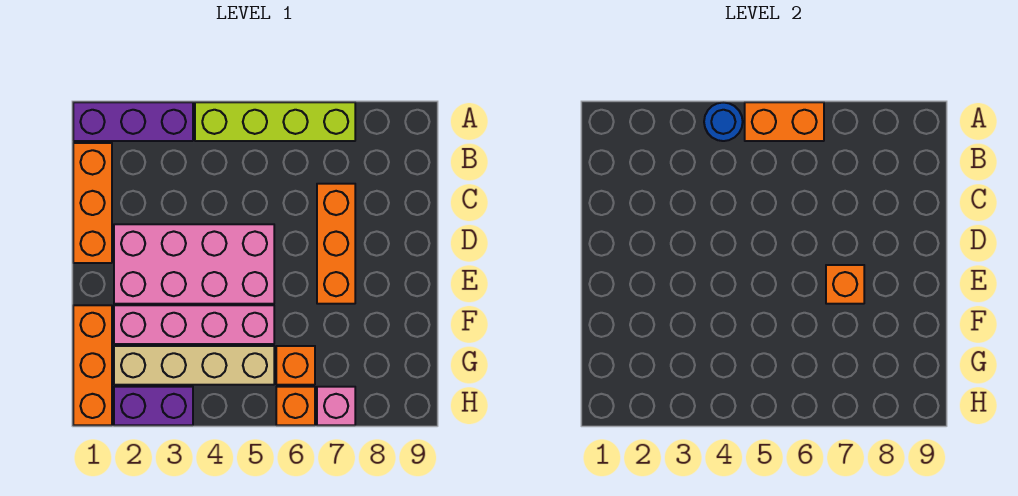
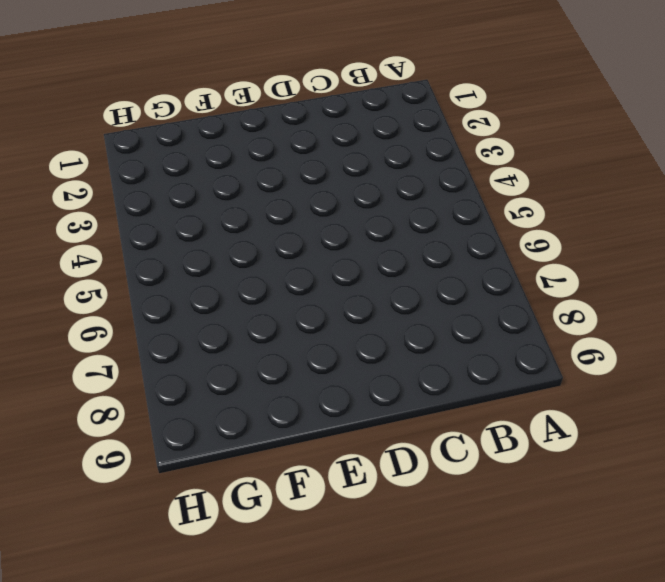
none -> purple 1x3 brick [73,102,193,141]
none -> lime 1x4 brick [195,102,355,141]
none -> orange 1x3 brick [73,143,112,263]

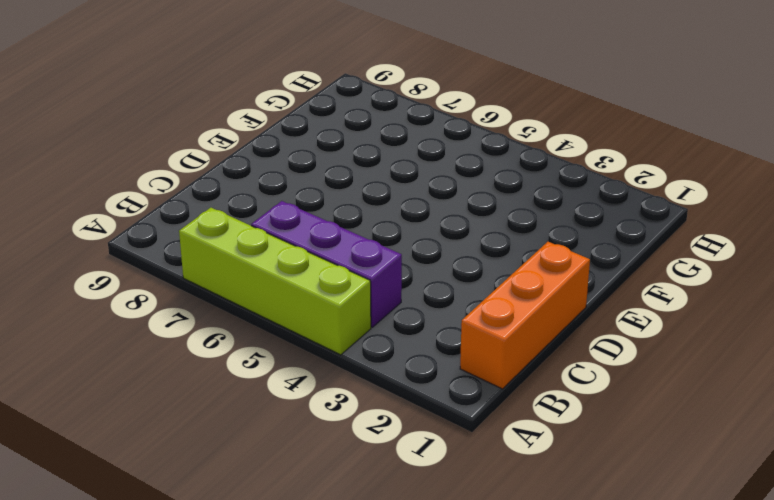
purple 1x3 brick [251,201,402,327] -> purple 1x3 brick moved to [73,102,193,141]
none -> orange 1x3 brick [317,184,355,304]
none -> pink 2x4 brick [114,224,274,304]
none -> orange 1x3 brick [73,305,112,425]

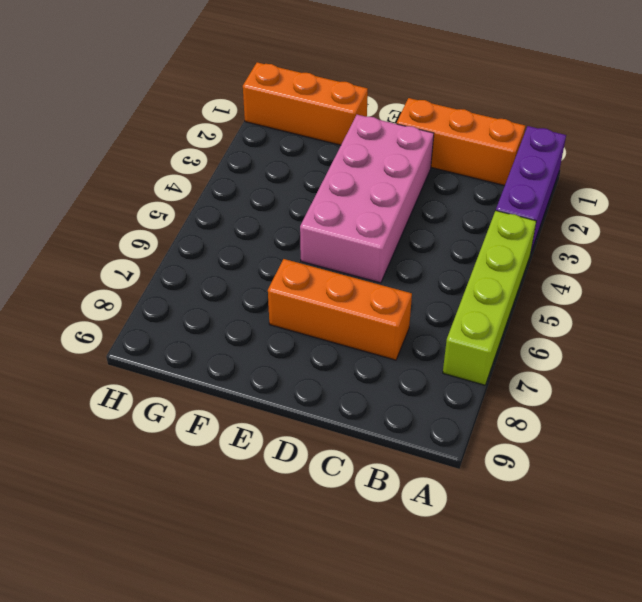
none -> pink 1x4 brick [114,305,274,344]
none -> tan 1x4 brick [114,346,274,385]
none -> orange 1x1 brick [276,346,315,385]

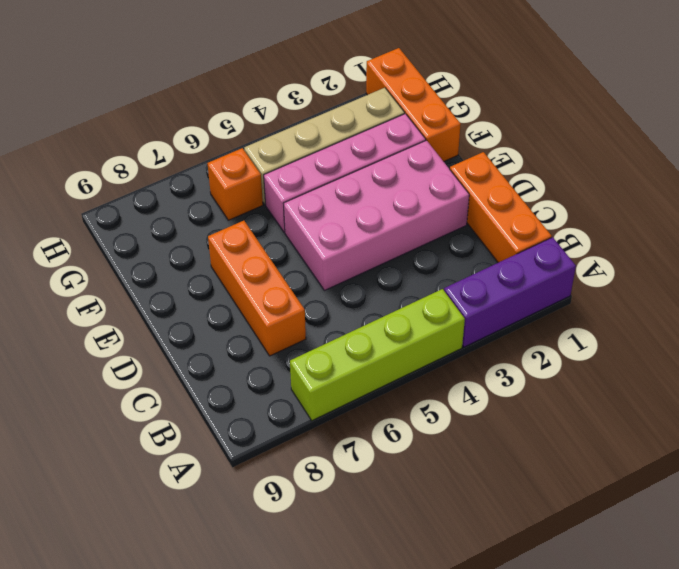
none -> purple 1x2 brick [114,387,193,425]
none -> orange 1x1 brick [276,387,315,425]
none -> pink 1x1 brick [317,387,355,425]

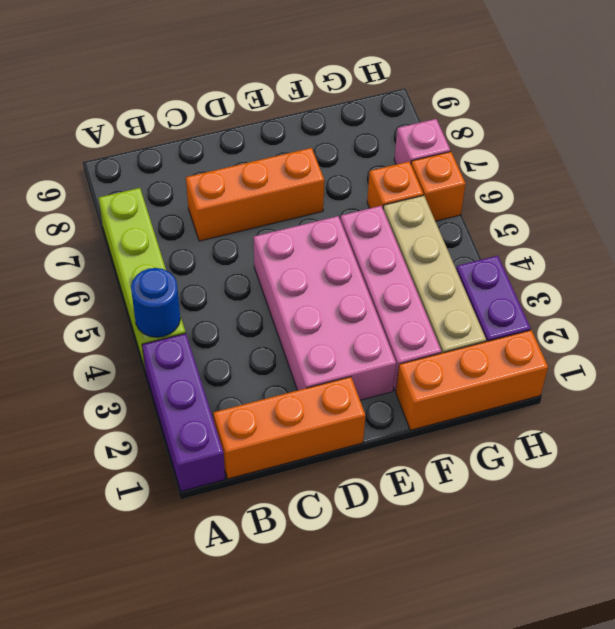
none -> orange 1x2 brick [745,102,824,141]
none -> orange 1x1 brick [826,265,864,304]

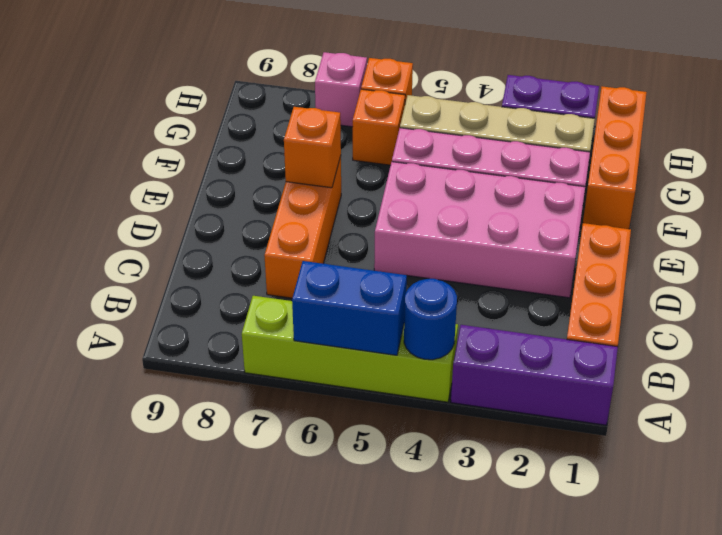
blue 1x2 brick [292,261,407,355] -> orange 1x2 brick [745,102,824,141]

